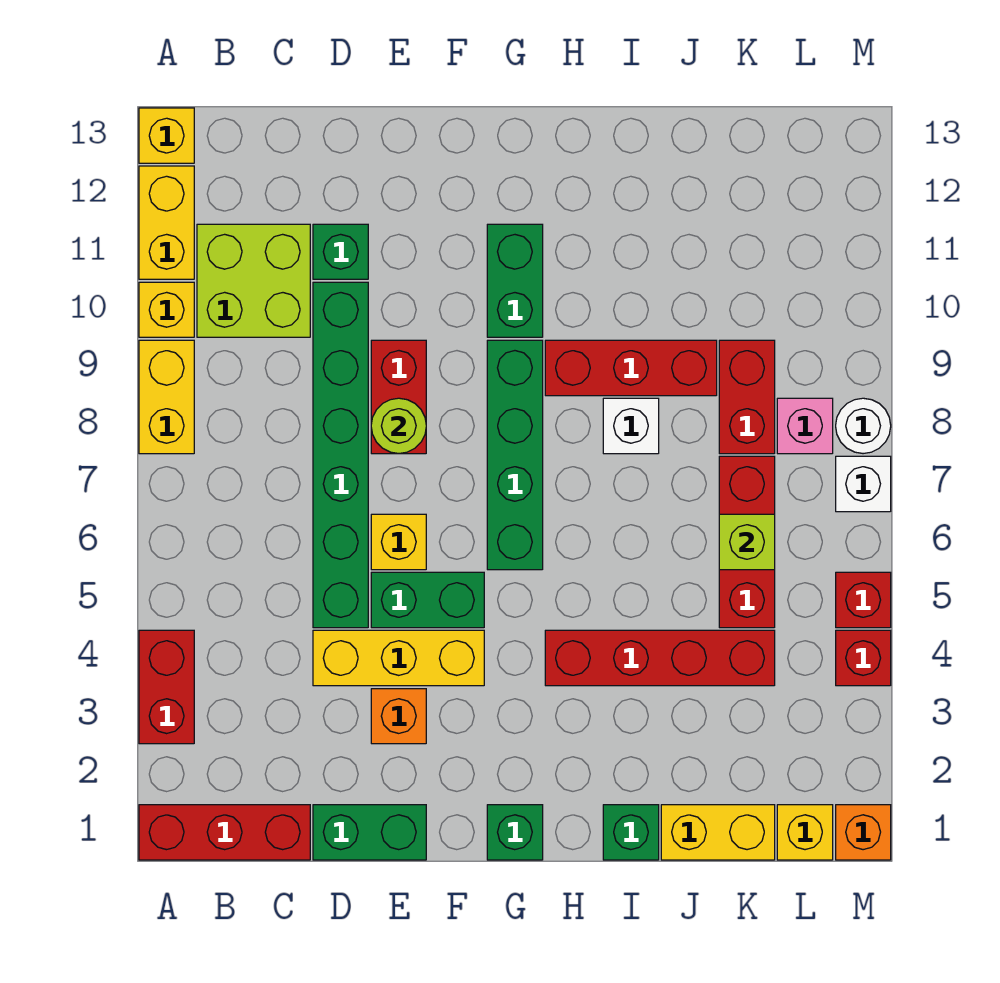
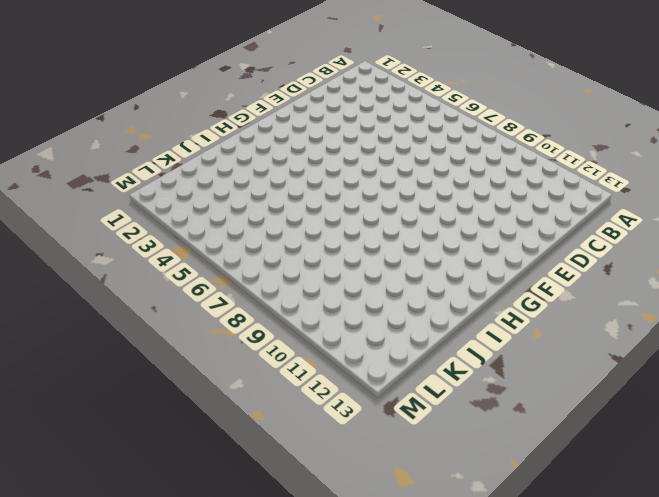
none -> red 1x3 brick [139,805,310,860]
none -> red 1x2 brick [139,630,194,744]
none -> yellow 1x2 brick [139,340,194,454]
none -> yellow 1x1 brick [139,282,194,337]

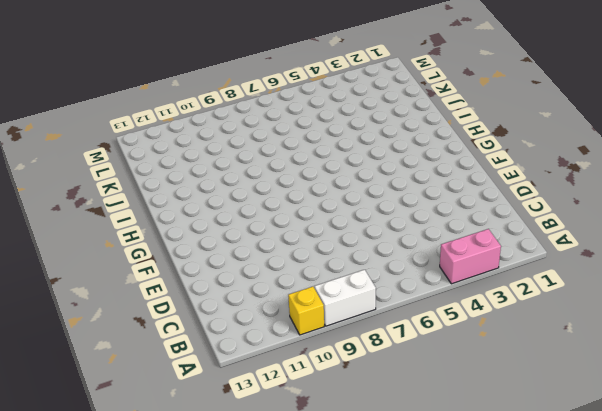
pink 1x2 brick [440,229,501,284] -> red 1x2 brick [139,630,194,744]
white 1x2 brick [315,270,376,326] -> yellow 1x2 brick [139,340,194,454]
none -> red 1x3 brick [139,805,310,860]
none -> yellow 1x2 brick [139,166,194,279]
none -> yellow 1x1 brick [139,108,194,163]
none -> lime 2x2 brick [197,224,310,337]

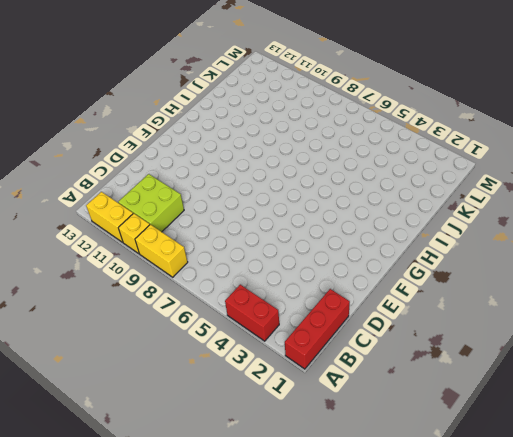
none -> yellow 1x1 brick [139,108,194,163]
none -> green 1x2 brick [313,805,426,860]
none -> yellow 1x3 brick [313,630,484,686]
none -> green 1x6 brick [313,282,368,628]

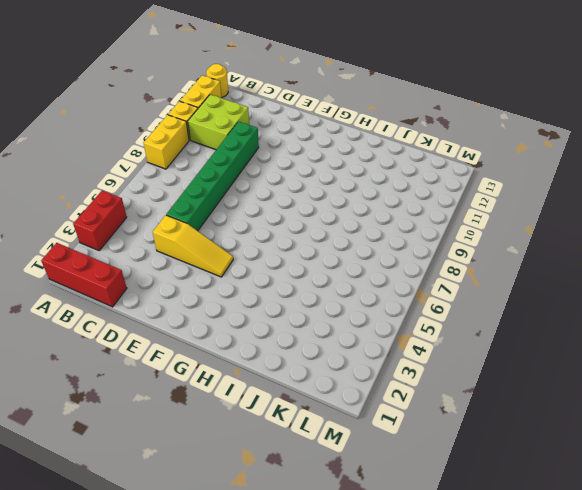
yellow 1x1 round brick [206,64,228,98] -> yellow 1x1 brick [139,108,194,163]
yellow 1x3 slope [153,215,233,277] -> yellow 1x3 brick [313,630,484,686]
none -> green 1x2 brick [313,805,426,860]
none -> green 1x1 brick [313,224,368,279]
none -> orange 1x1 brick [371,689,426,744]
none -> green 1x2 brick [371,572,484,628]

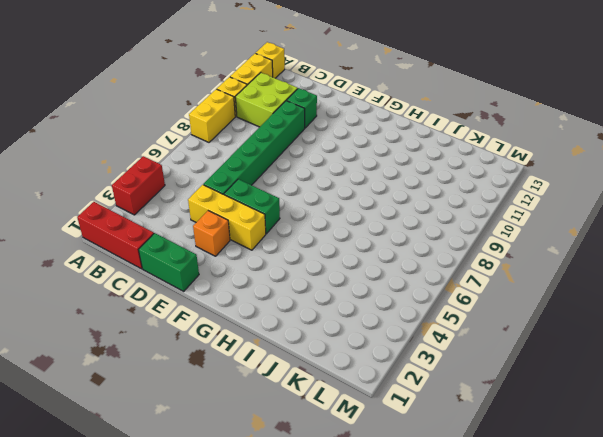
none -> yellow 1x1 brick [371,514,426,570]
none -> red 1x2 brick [371,340,426,454]
none -> green 1x1 brick [487,805,543,860]
none -> green 1x4 brick [487,340,543,570]

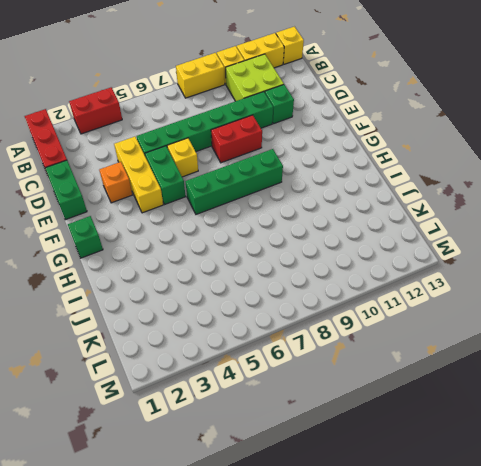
none -> green 1x2 brick [487,224,543,337]
none -> red 1x4 brick [545,630,775,686]
none -> red 1x3 brick [545,340,717,396]
none -> green 1x1 brick [603,805,659,860]

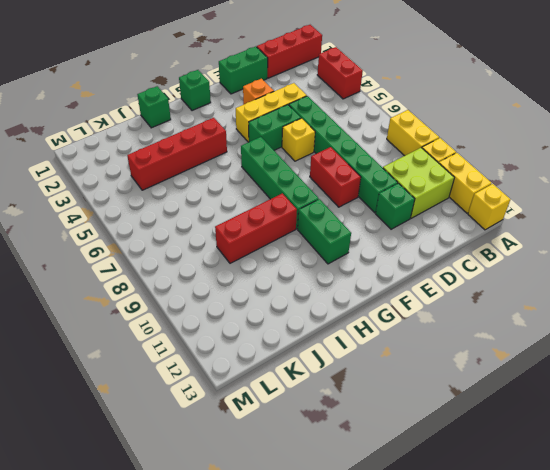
none -> white 1x1 brick [603,398,659,454]
none -> yellow 1x2 brick [661,805,775,860]
none -> red 1x3 brick [719,456,775,628]
none -> red 1x2 brick [719,340,775,454]

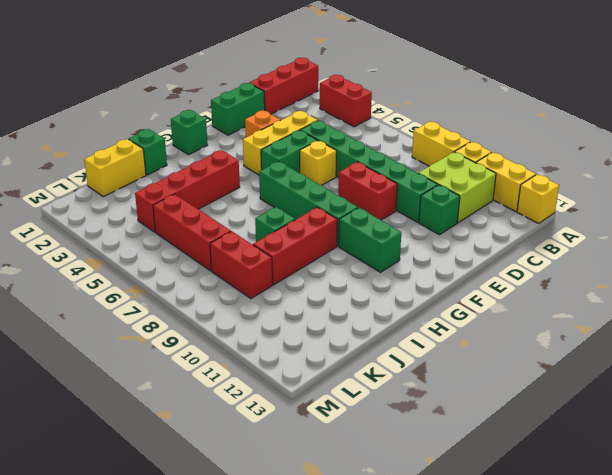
green 1x1 brick [255,207,295,242] -> white 1x1 brick [603,398,659,454]
none -> yellow 1x1 brick [777,805,833,860]
none -> pink 1x1 brick [777,398,833,454]
none -> orange 1x1 brick [836,805,891,860]
none -> red 1x1 brick [836,630,891,686]

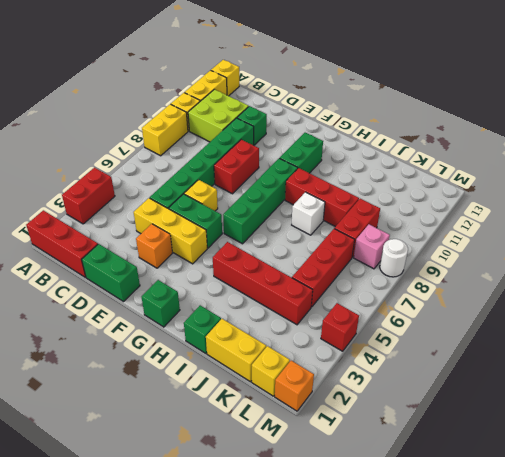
none -> red 1x1 brick [836,572,891,628]
none -> white 1x1 brick [836,456,891,512]
none -> lime 1x1 round brick [371,398,426,454]
none -> lime 1x1 brick [719,514,775,570]

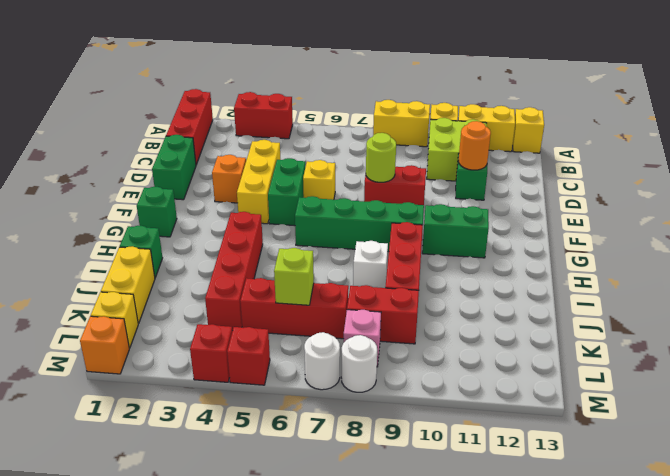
orange 1x1 round brick [458,121,491,170] -> none
white 1x1 round brick [304,332,340,390] -> white 1x1 brick [836,456,891,512]
none -> green 1x6 brick [313,282,368,628]

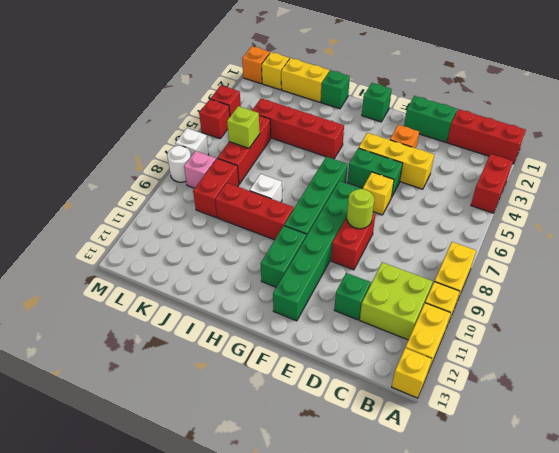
green 1x6 brick [273,181,361,321] -> green 1x6 brick moved to [313,282,368,628]

